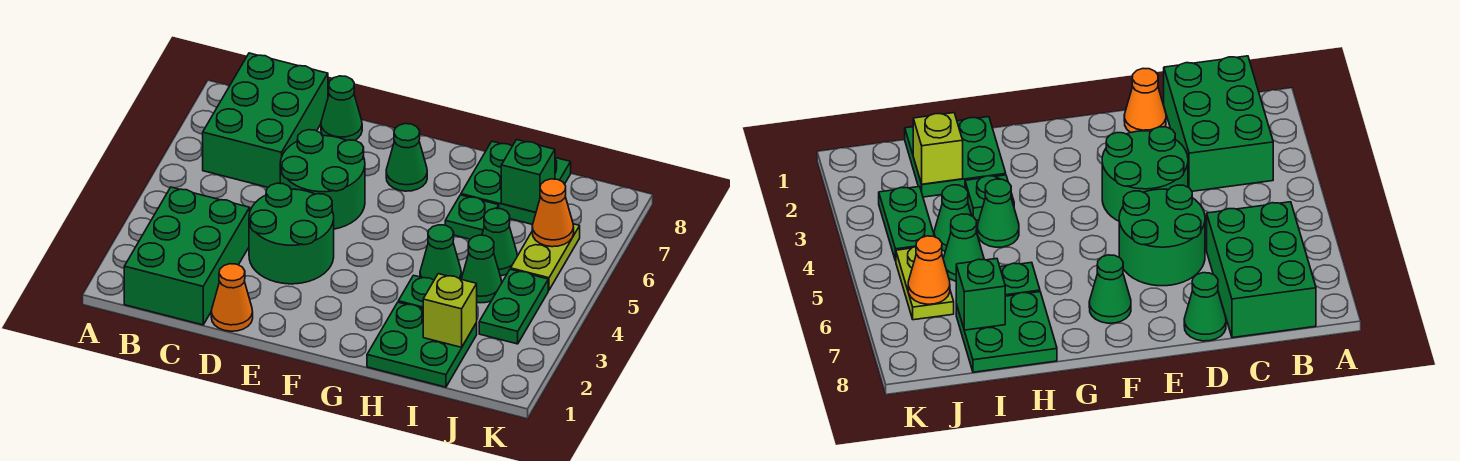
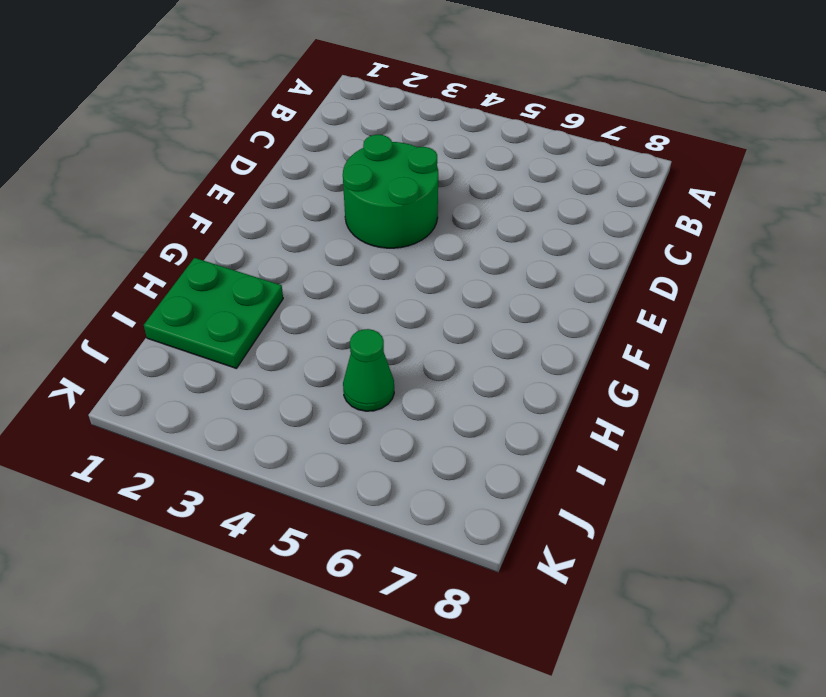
none -> green 2x3 brick [124,187,250,325]
none -> green 2x3 brick [203,53,328,187]
none -> orange 1x1 cone [211,264,253,331]

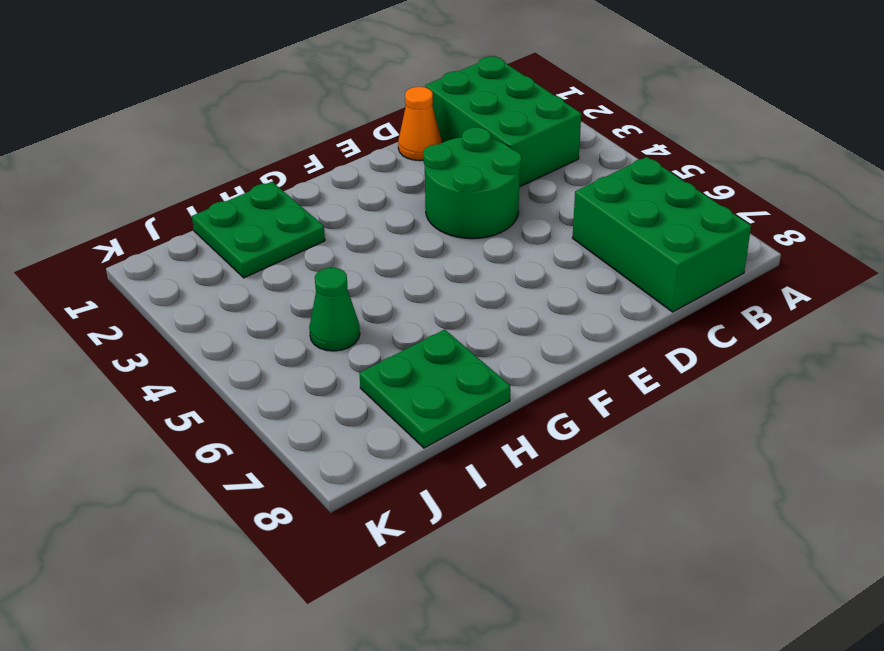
none -> green 2x2 round brick [280,130,365,229]
none -> green 1x1 cone [321,76,362,141]
none -> green 1x1 cone [386,124,427,191]

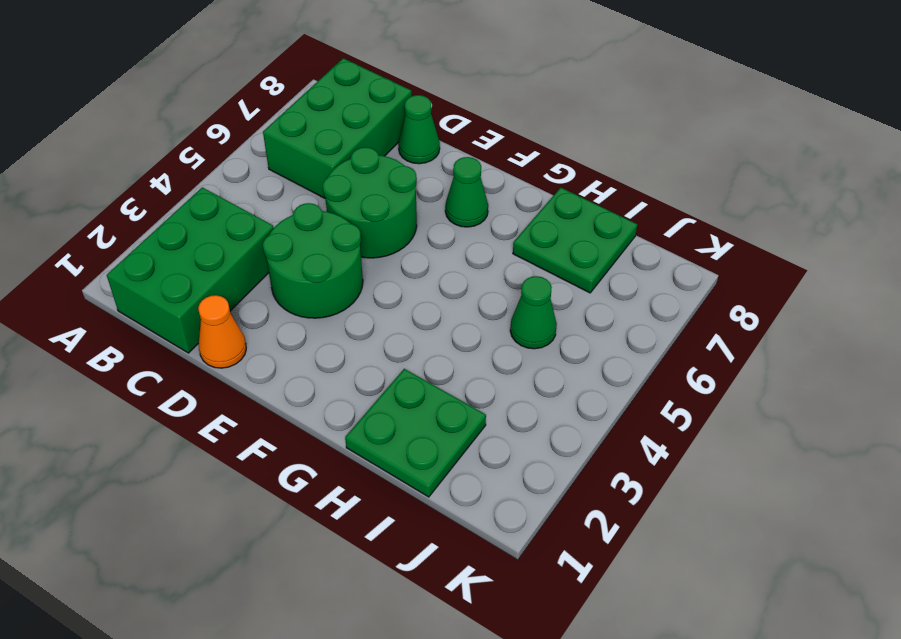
none -> green 1x1 plate [398,275,434,309]
none -> green 1x1 cone [420,225,461,280]
none -> green 1x1 plate [445,195,499,239]

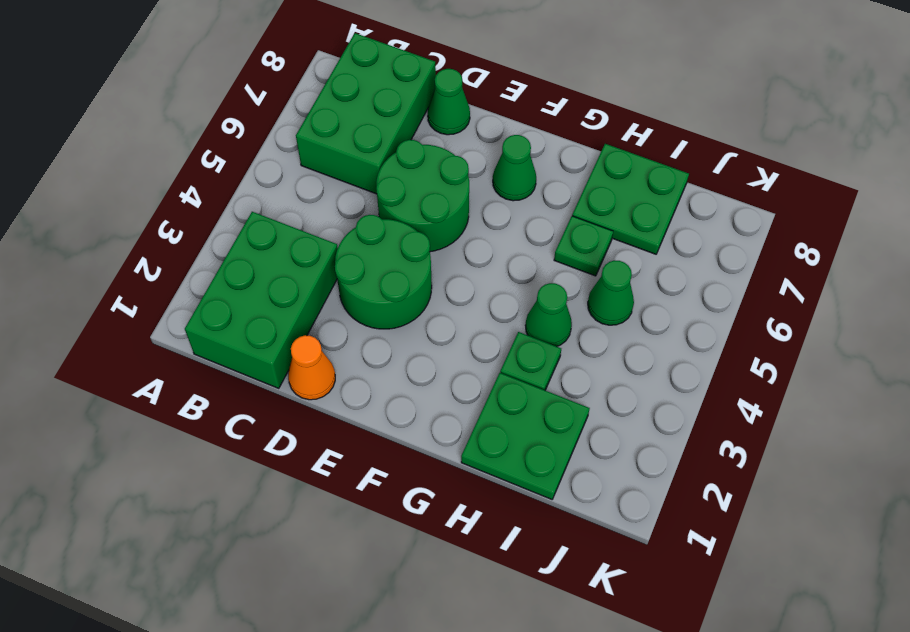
none -> green 1x1 cone [461,235,502,303]
none -> green 1x2 plate [479,269,548,344]
none -> lime 1x2 plate [511,224,580,290]

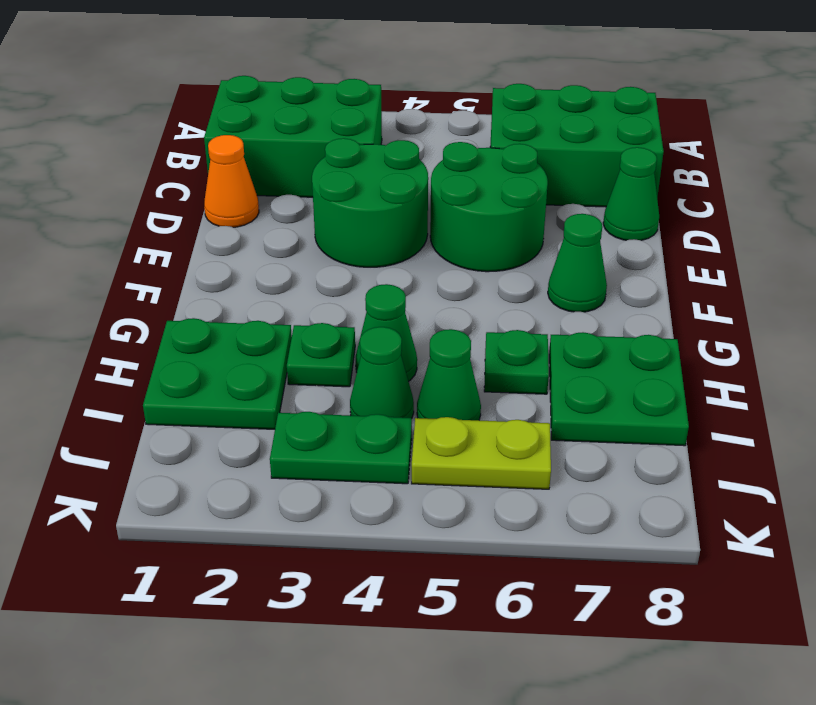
none -> lime 1x1 brick [423,274,477,347]
none -> green 1x1 brick [501,140,555,212]
none -> orange 1x1 cone [532,179,574,247]

